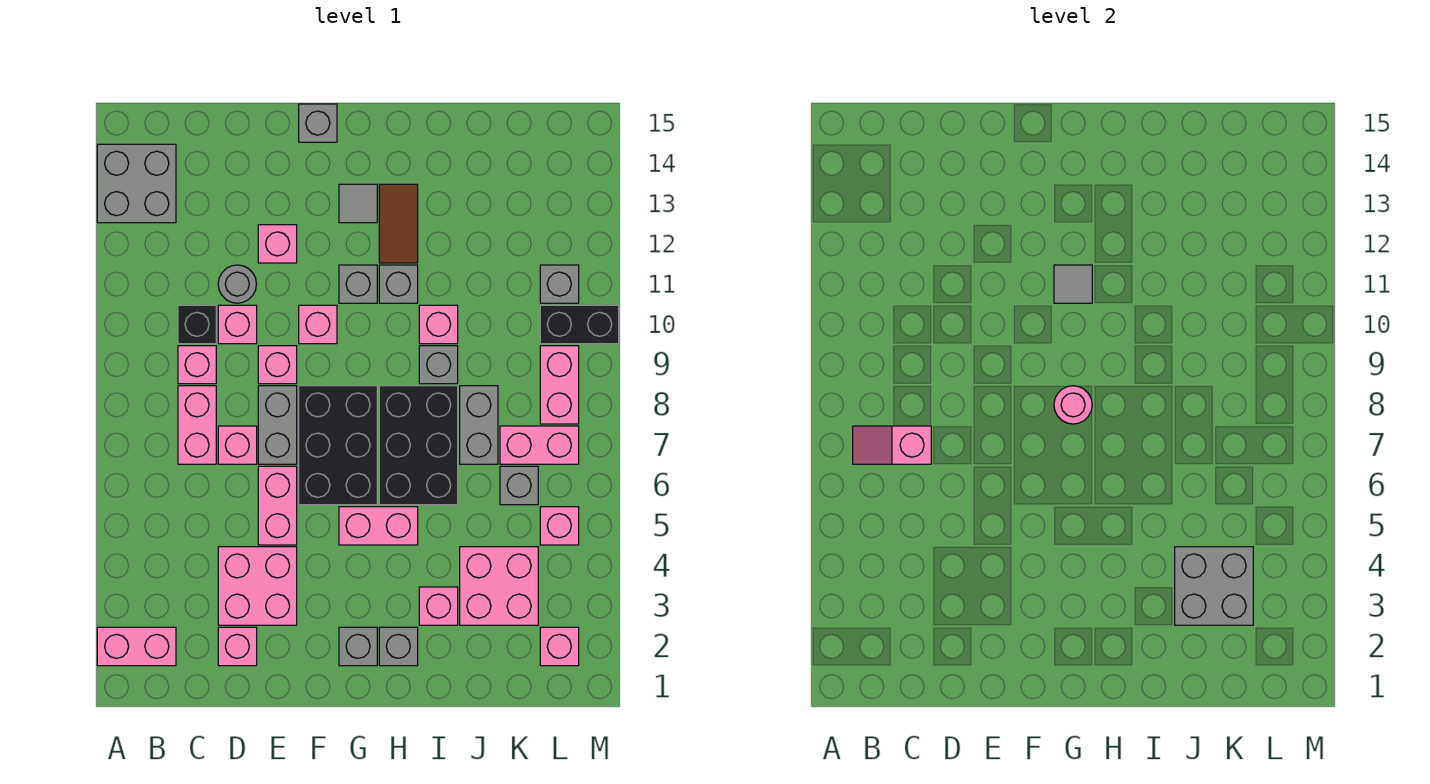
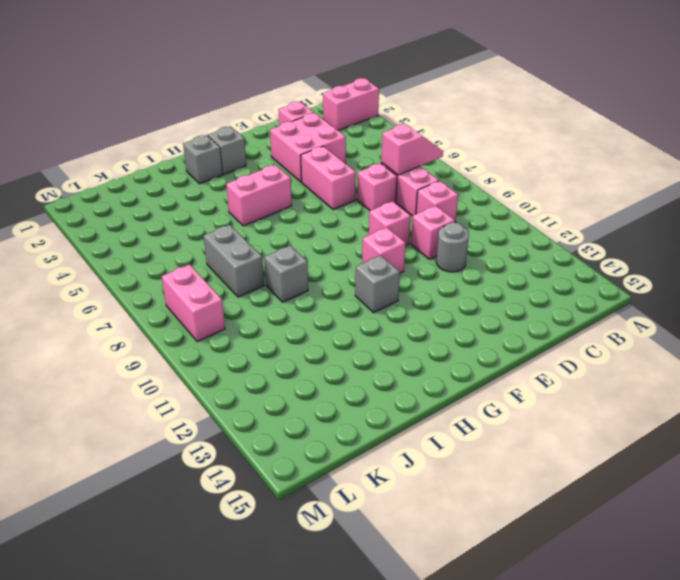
none -> grey 2x2 brick [97,144,176,223]
none -> black 1x1 brick [178,305,216,344]
none -> grey 1x2 brick [258,386,297,464]
none -> pink 1x1 brick [258,225,297,263]

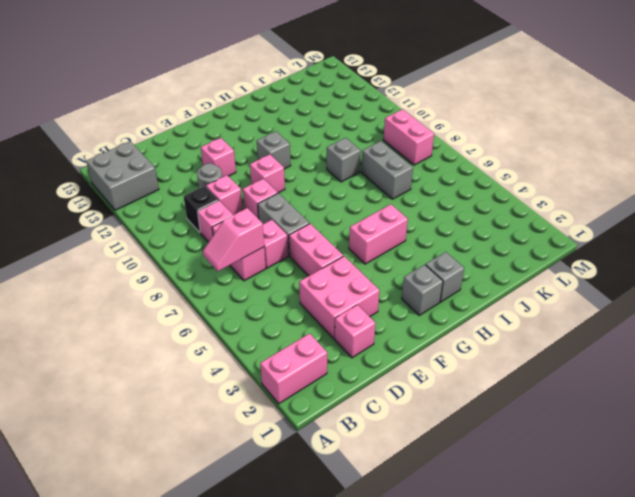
none -> black 2x3 brick [299,386,377,505]
none -> grey 1x1 brick [299,104,337,142]
none -> grey 1x1 tile [339,184,377,223]
none -> black 2x3 brick [379,386,458,505]

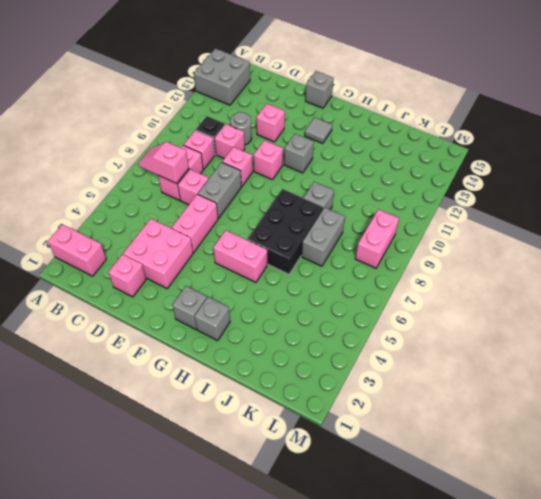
none -> black 2x3 brick [299,386,377,505]
none -> grey 1x1 brick [379,265,418,303]
none -> brown 1x2 tile [379,184,418,263]
none -> pink 1x1 brick [419,587,458,625]

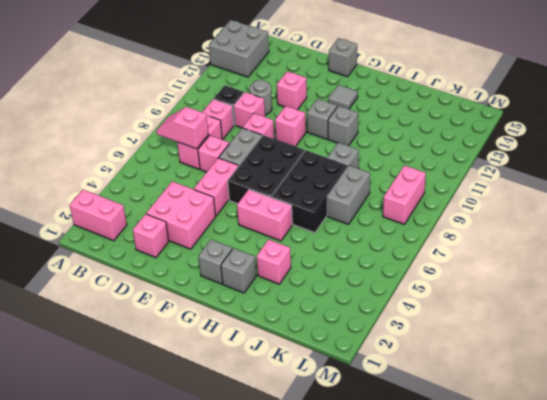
none -> brown 1x2 tile [379,184,418,263]
none -> pink 1x1 brick [419,305,458,344]
none -> pink 2x2 brick [460,547,538,625]
none -> grey 1x1 brick [500,466,538,505]

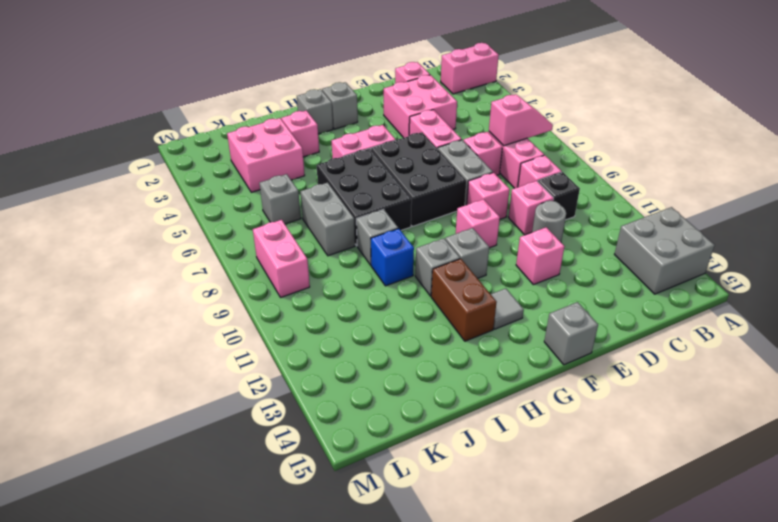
brown 1x2 brick [431,259,497,341] -> brown 1x2 tile [379,184,418,263]
blue 1x1 brick [371,228,414,286] -> pink 1x1 brick [419,305,458,344]
none -> pink 1x2 brick [500,426,579,464]
none -> pink 1x1 brick [540,627,579,666]
none -> pink 1x1 brick [540,507,579,545]
none -> black 1x2 brick [540,305,619,344]

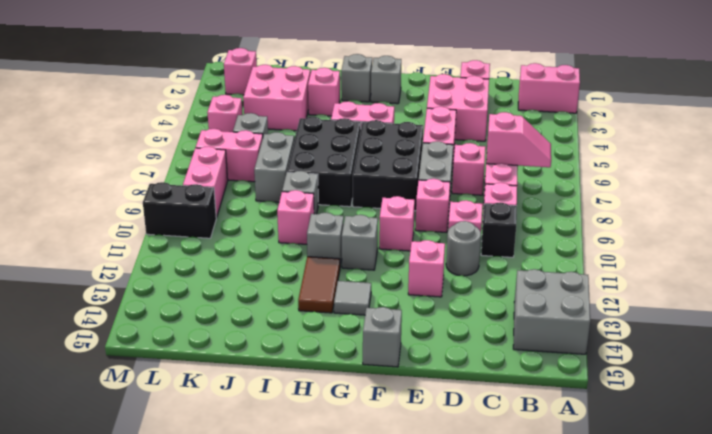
none -> grey 1x1 brick [540,265,579,303]
none -> pink 1x1 round brick [1054,386,1092,424]
none -> grey 1x1 tile [1054,265,1092,303]
none -> grey 2x2 brick [1175,547,1253,625]

